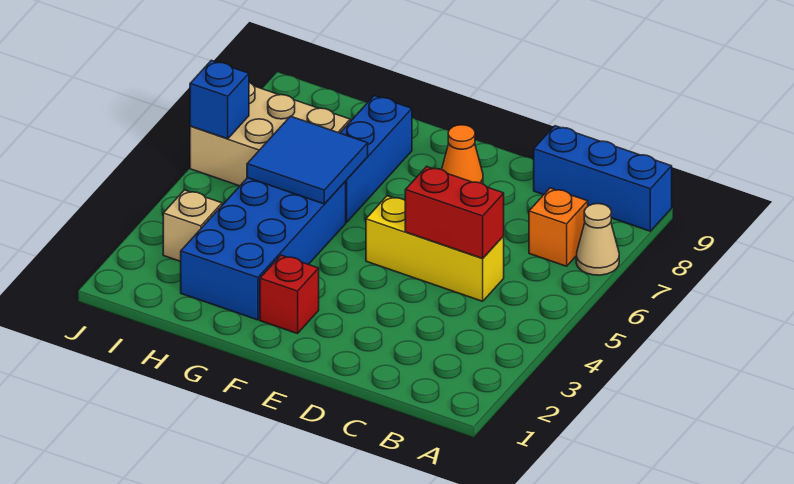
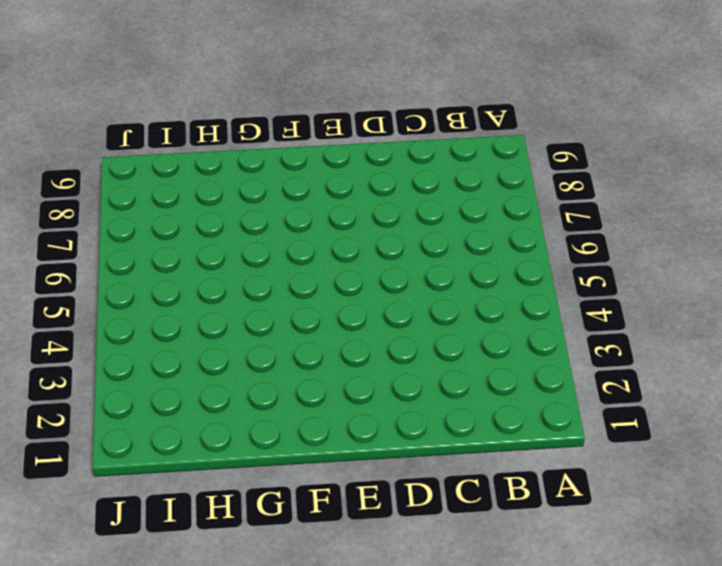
none -> tan 1x1 cone [576,204,619,275]
none -> blue 1x3 brick [534,126,672,231]
none -> orange 1x1 brick [529,188,588,266]

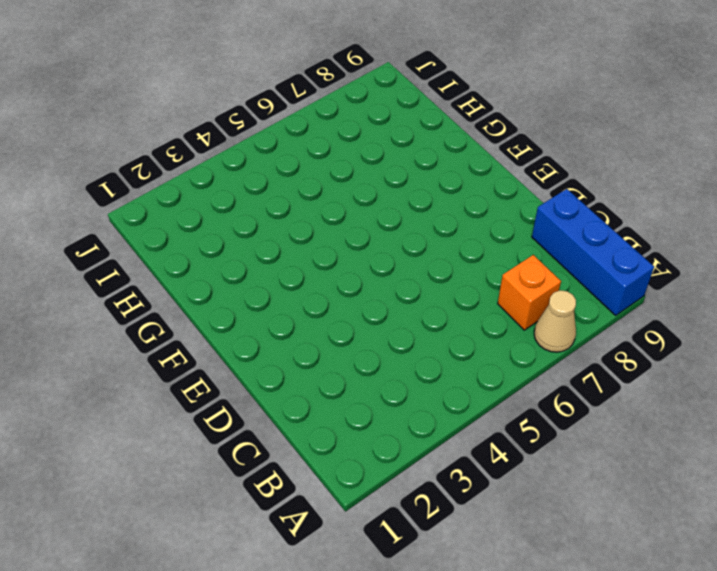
none -> yellow 1x3 brick [366,196,504,301]
none -> orange 1x1 cone [442,125,483,184]
none -> red 1x1 brick [260,255,319,334]

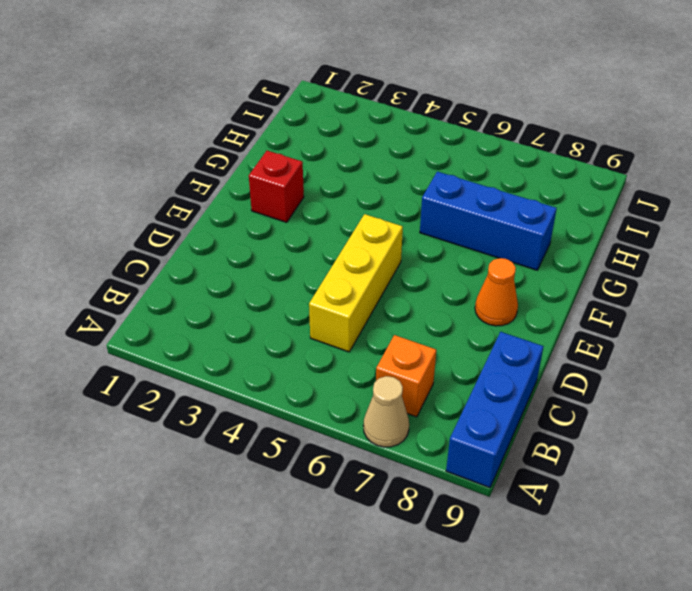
none -> blue 2x4 brick [181,178,346,320]
none -> tan 2x3 brick [190,83,350,186]
none -> tan 1x1 brick [163,190,222,261]

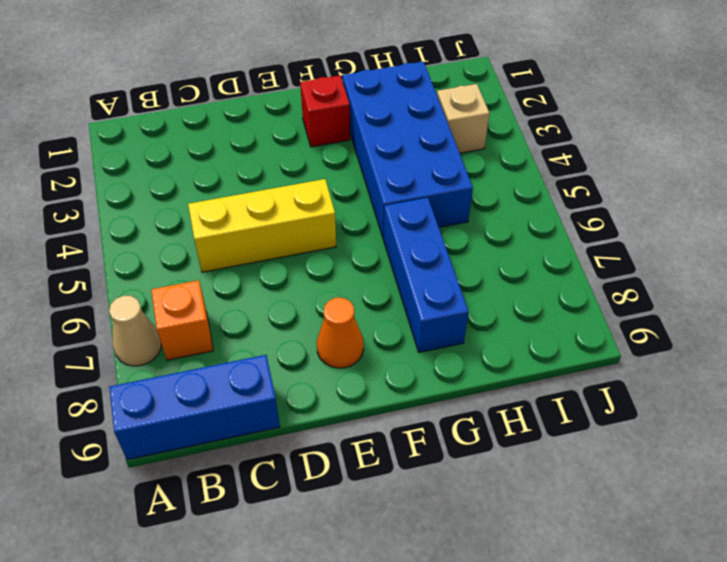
none -> tan 2x3 brick [190,83,350,186]
none -> red 1x2 brick [405,166,504,258]
none -> blue 2x2 tile [247,116,368,204]

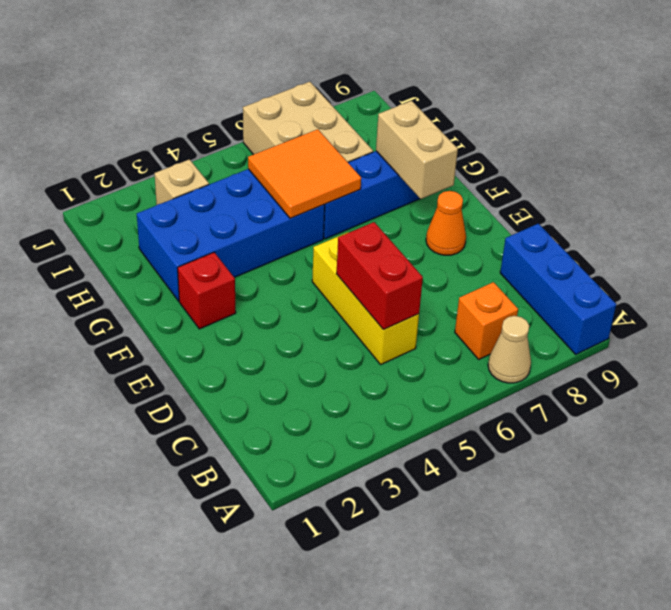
tan 1x2 brick [376,101,458,199] -> none
orange 2x2 tile [248,129,361,219] -> blue 2x2 tile [247,116,368,204]
none -> blue 1x1 brick [190,60,249,139]

